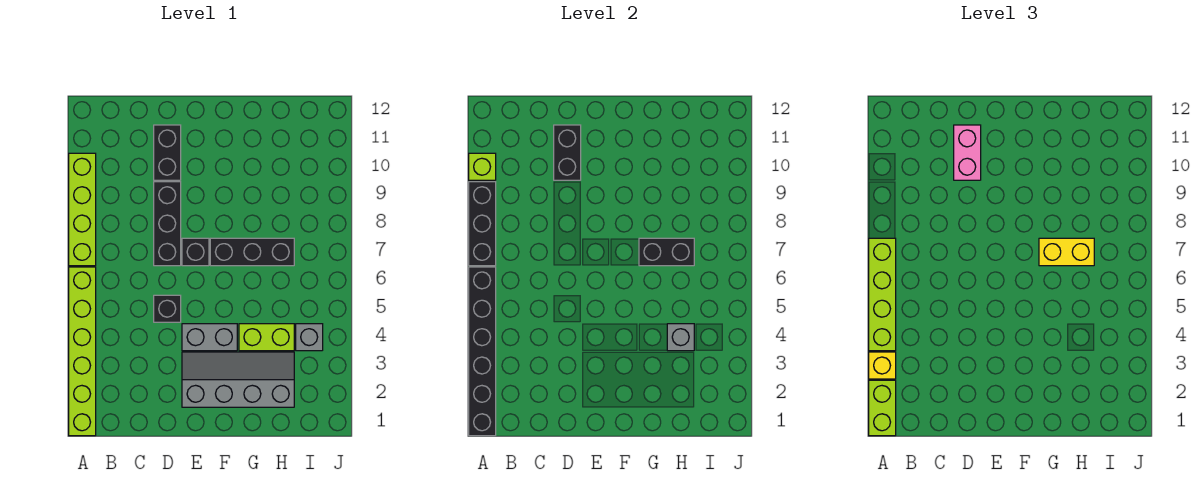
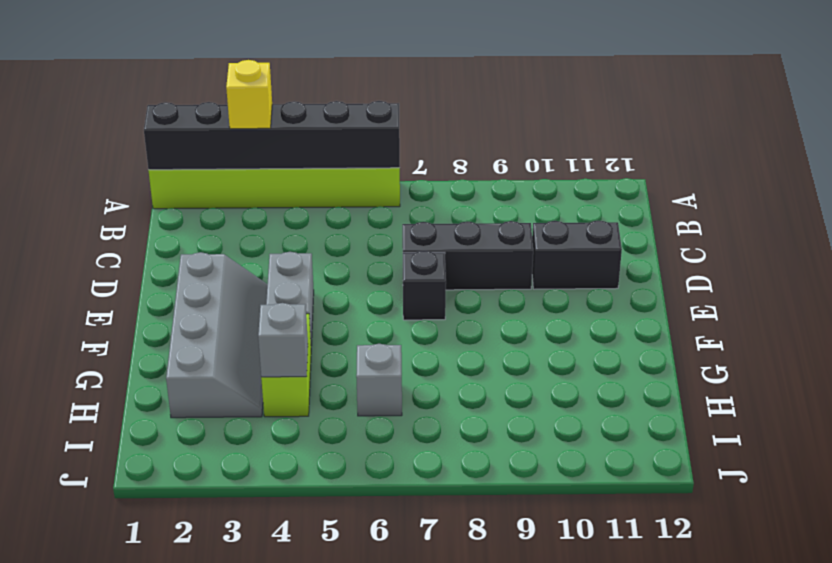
grey 1x1 brick [356,344,402,416] -> grey 1x1 brick moved to [296,324,323,351]
none -> lime 1x4 brick [69,153,96,266]
none -> black 1x1 brick [154,295,181,322]
none -> black 1x3 brick [210,238,294,266]

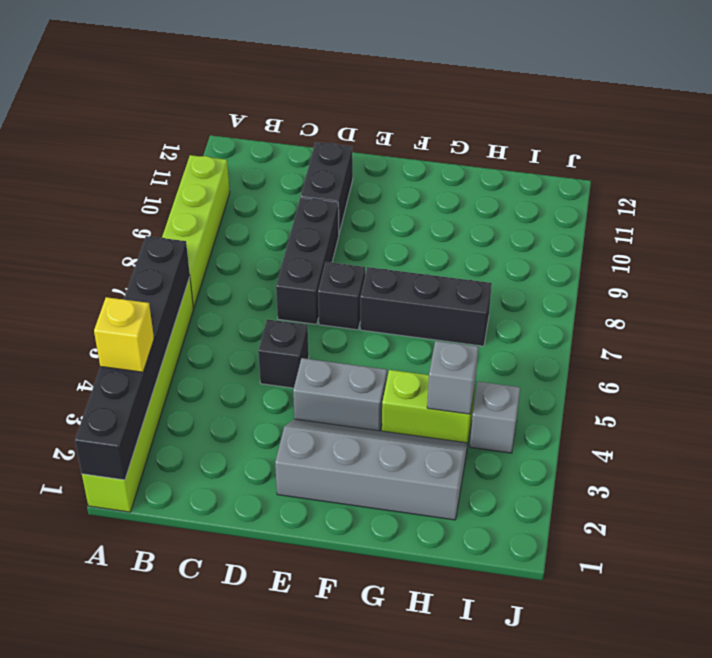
none -> black 1x3 brick [469,182,496,266]
none -> lime 1x1 brick [469,153,496,180]
none -> black 1x2 brick [554,125,581,180]

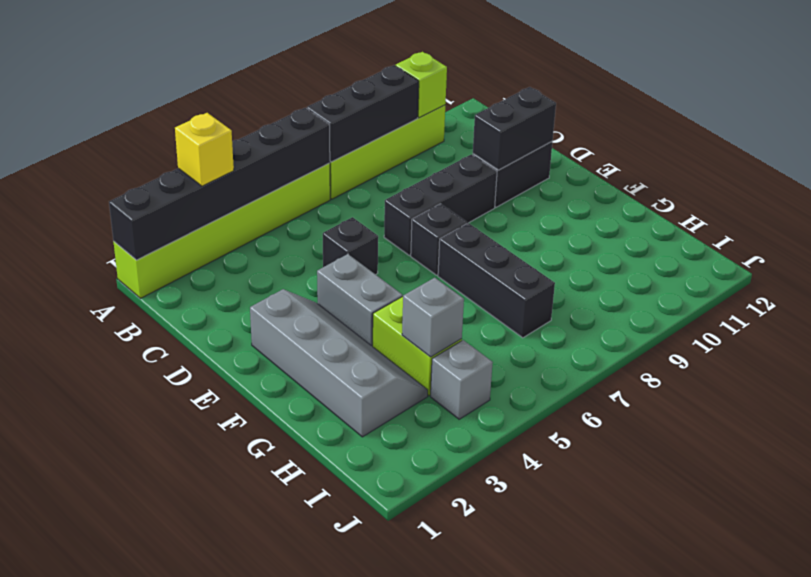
none -> black 1x2 brick [639,238,694,266]
none -> lime 1x2 brick [869,380,896,436]
none -> lime 1x4 brick [869,238,896,351]

